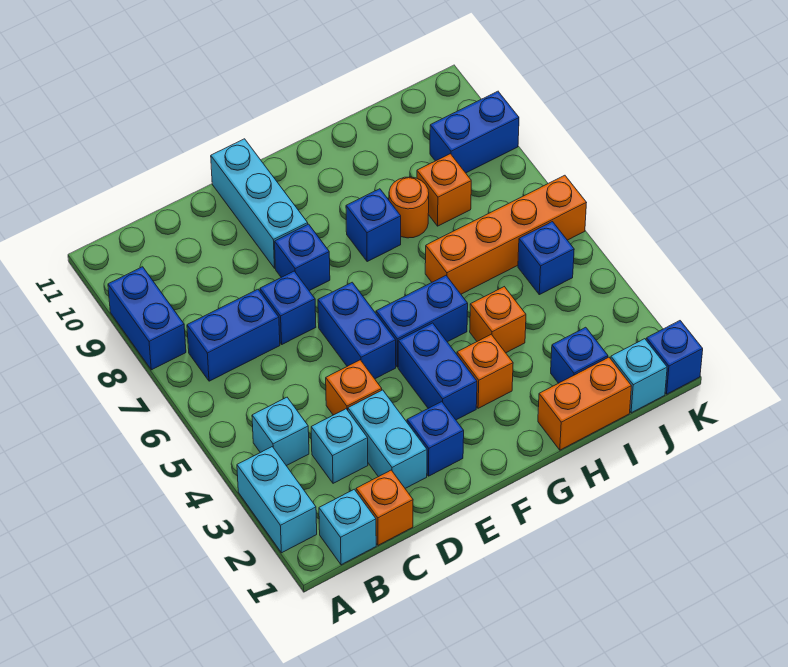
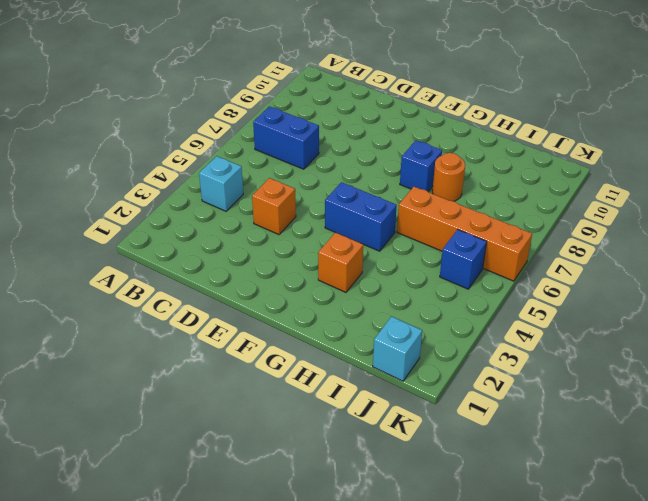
none -> cyan 1x2 brick [237,447,317,553]
none -> blue 1x2 brick [108,267,186,370]
none -> cyan 1x1 brick [319,489,376,565]

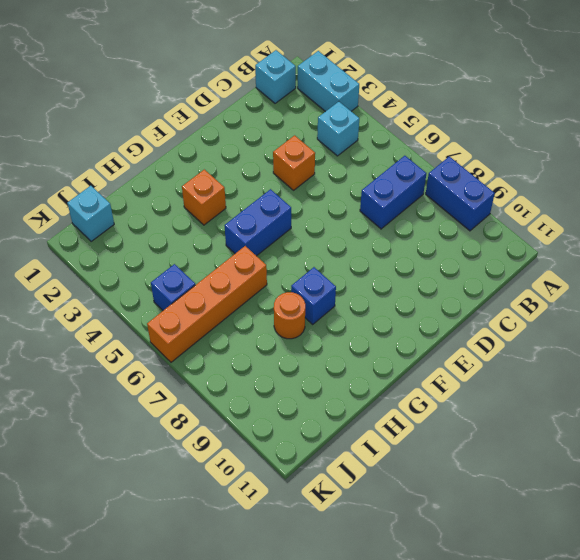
none -> orange 1x1 brick [356,470,413,545]
none -> cyan 1x1 brick [311,409,368,483]
none -> cyan 1x2 brick [348,390,427,488]

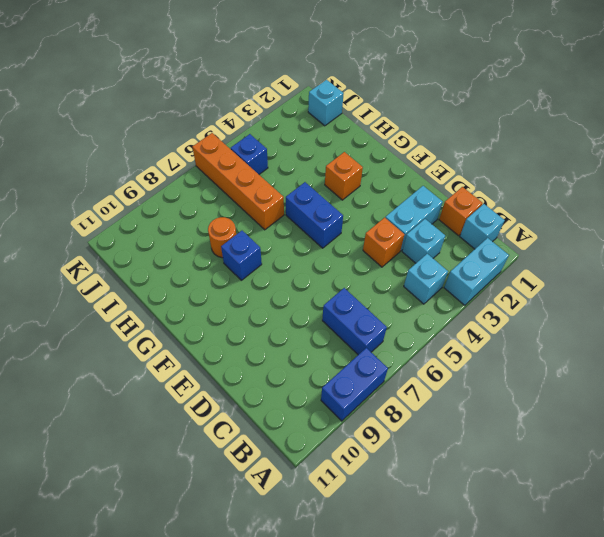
none -> blue 1x1 brick [260,271,316,344]
none -> blue 1x1 brick [407,402,464,476]
none -> blue 1x2 brick [318,282,396,379]

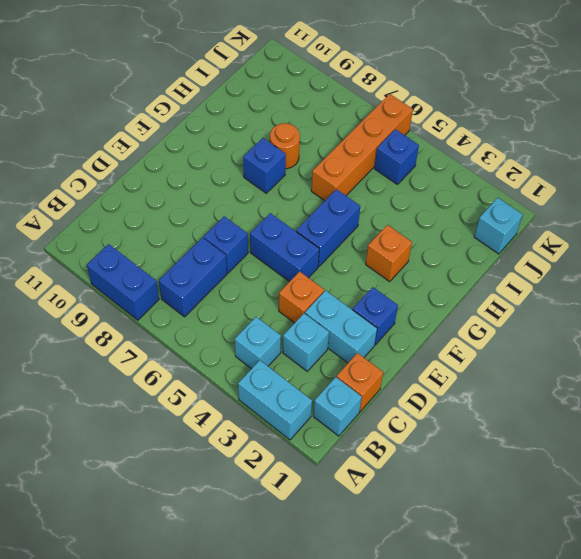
none -> blue 1x1 brick [275,224,330,291]
none -> cyan 1x3 brick [211,139,308,268]
none -> blue 1x2 brick [398,323,477,420]

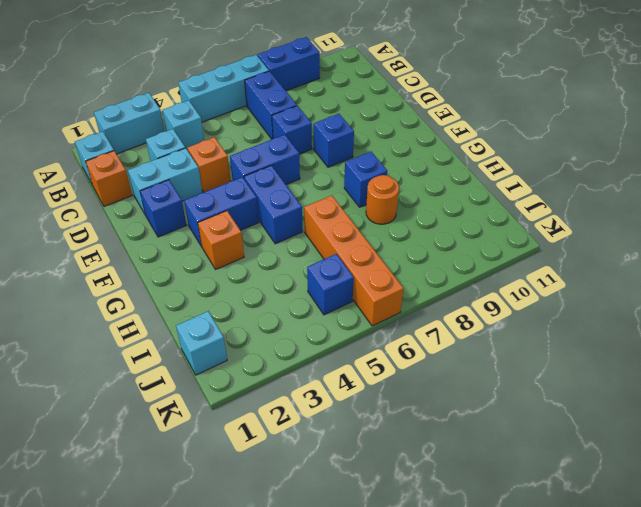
cyan 1x3 brick [178,55,269,122] -> cyan 1x3 brick moved to [211,139,308,268]
none -> orange 1x2 brick [538,357,631,450]
none -> orange 1x1 brick [470,287,526,353]
none -> blue 1x1 brick [551,327,608,383]

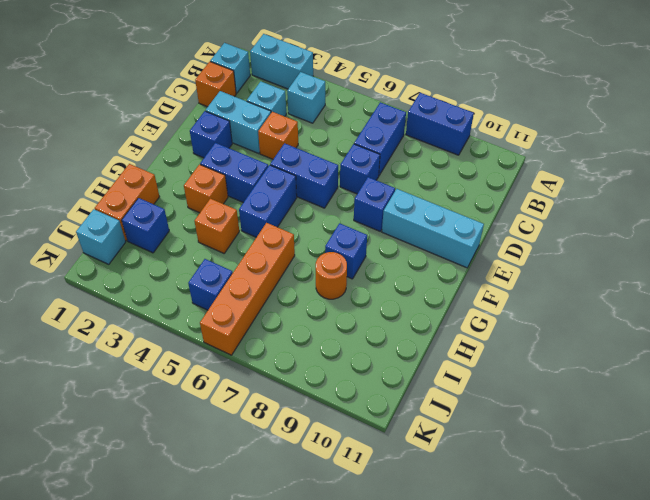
none -> orange 1x1 brick [417,154,471,226]
none -> blue 1x2 brick [430,91,519,173]
none -> blue 1x1 brick [646,321,703,394]

